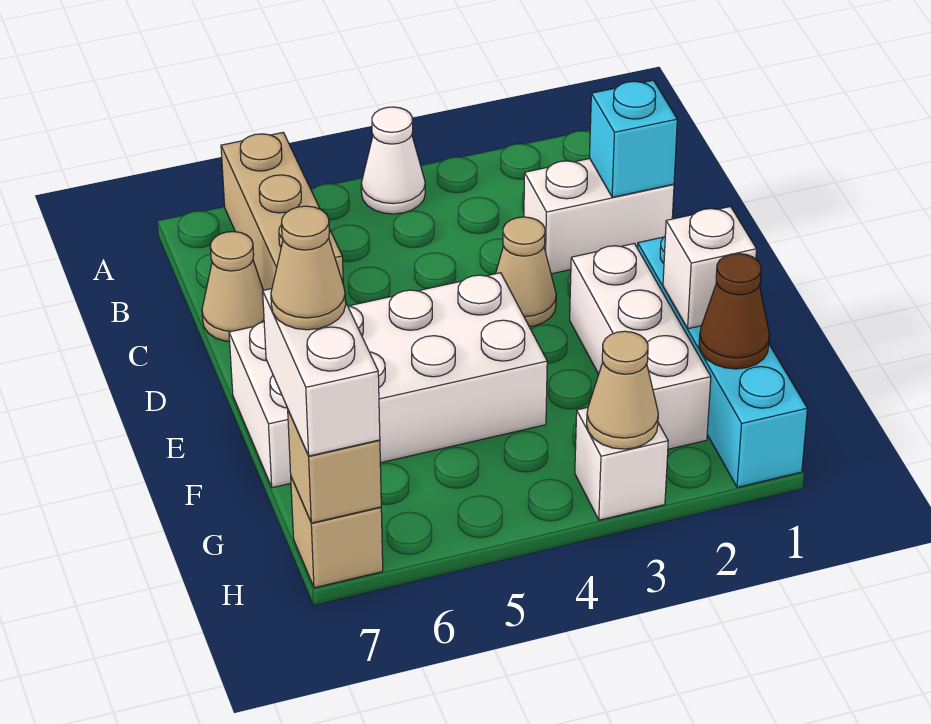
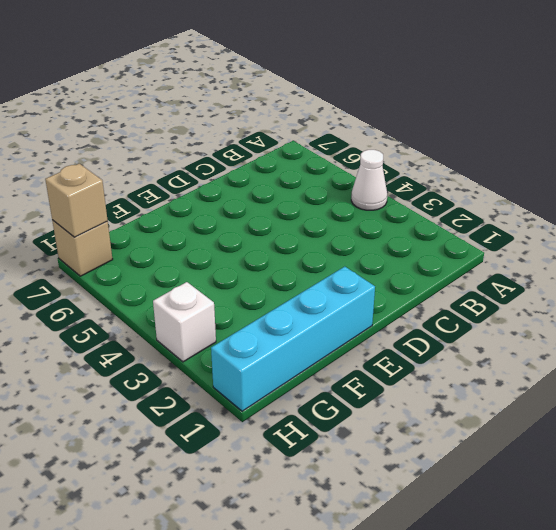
none -> tan 1x3 brick [221,133,343,290]
none -> white 1x2 brick [524,159,674,274]
none -> tan 1x1 cone [202,232,264,342]

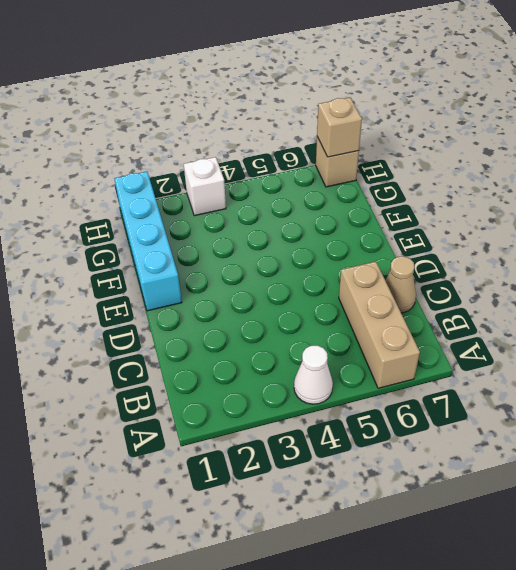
none -> white 1x2 brick [524,159,674,274]
none -> tan 1x1 cone [496,217,556,327]
none -> white 1x3 brick [570,244,711,449]

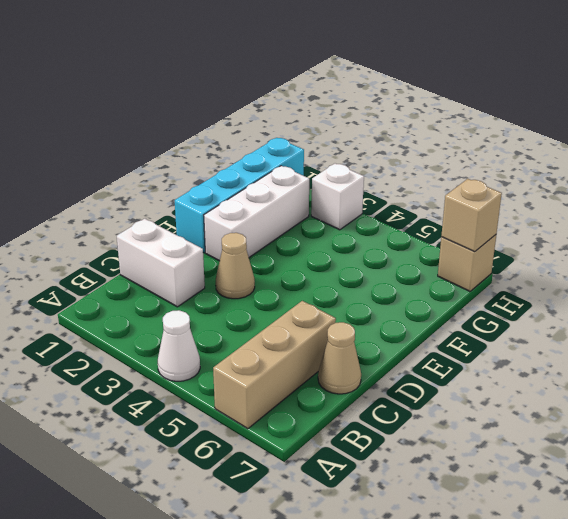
none -> white 2x4 brick [229,273,547,488]
none -> cyan 1x1 brick [589,80,677,197]
none -> white 1x1 brick [663,207,757,329]

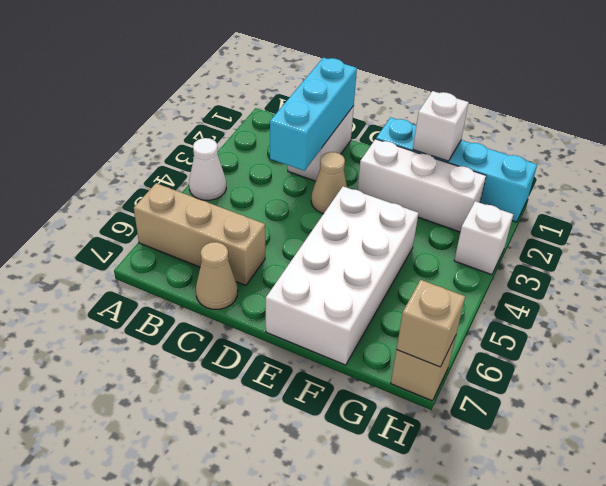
cyan 1x3 brick [270,57,357,171] -> cyan 1x1 brick [589,80,677,197]
none -> brown 1x1 cone [699,253,769,369]
none -> tan 1x1 cone [587,331,658,449]
none -> white 1x2 brick [263,289,380,456]

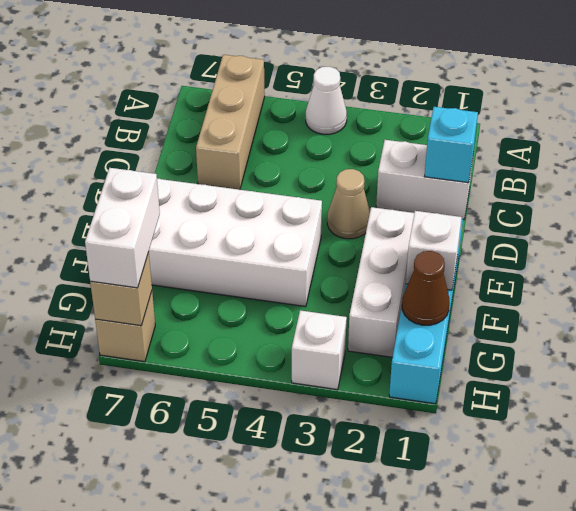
none -> tan 1x1 cone [202,232,264,342]
none -> tan 1x1 cone [587,331,658,449]
none -> tan 1x1 cone [271,206,346,330]

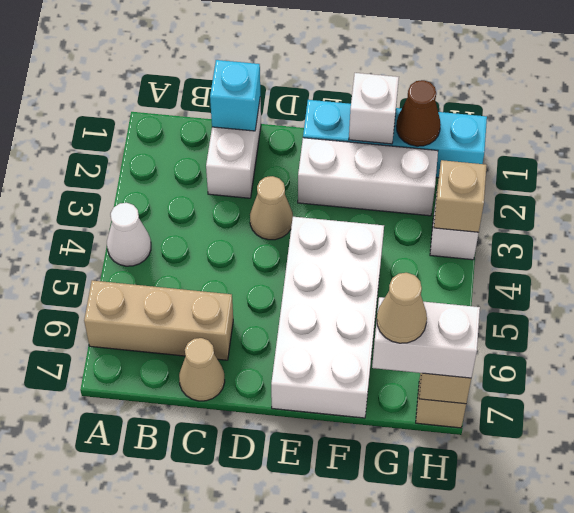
tan 1x1 brick [434,160,487,232] -> tan 1x1 cone [587,331,658,449]

